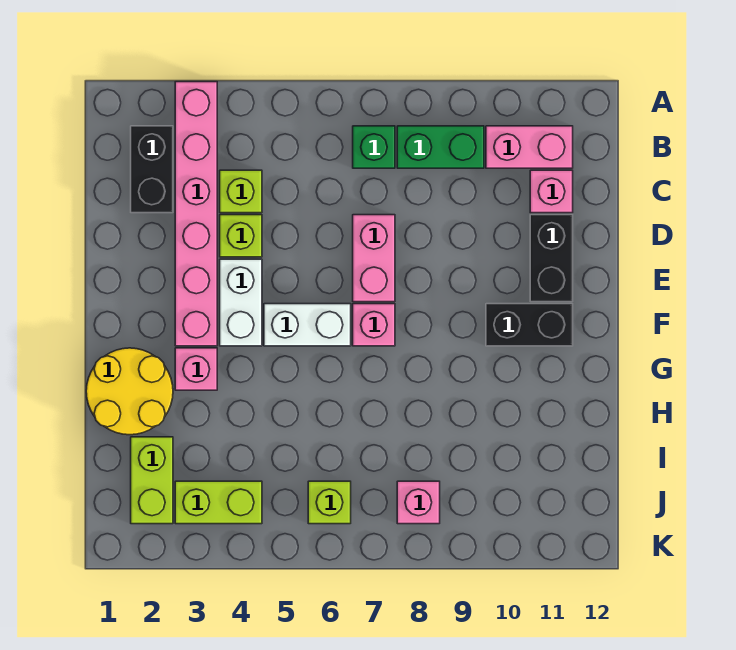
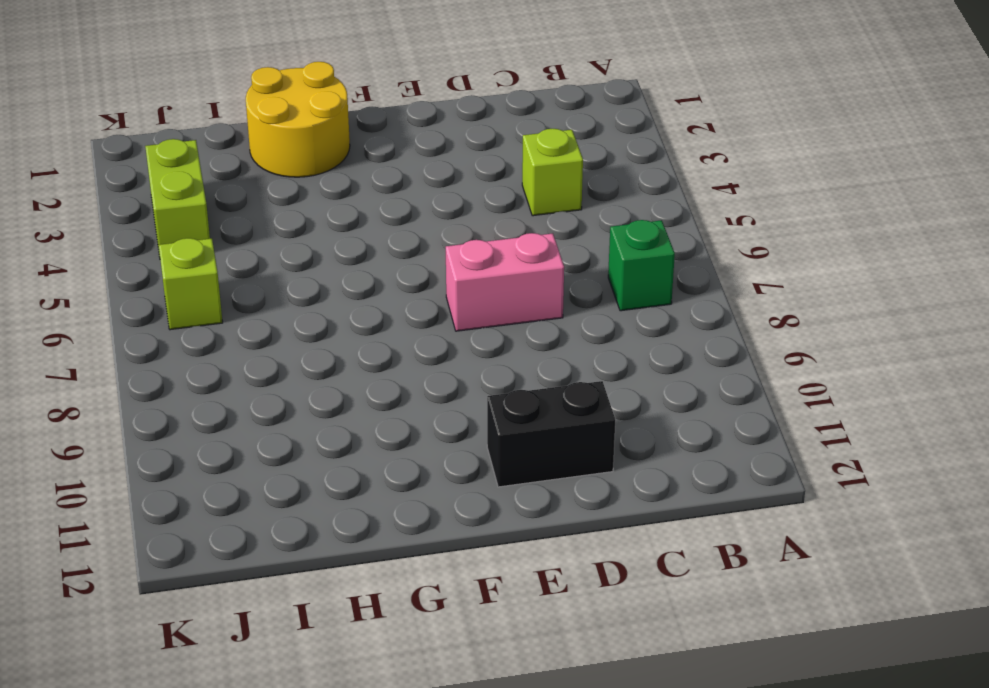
none -> pink 1x6 brick [175,82,217,346]
none -> black 1x2 brick [131,126,173,213]
none -> green 1x2 brick [397,126,484,168]

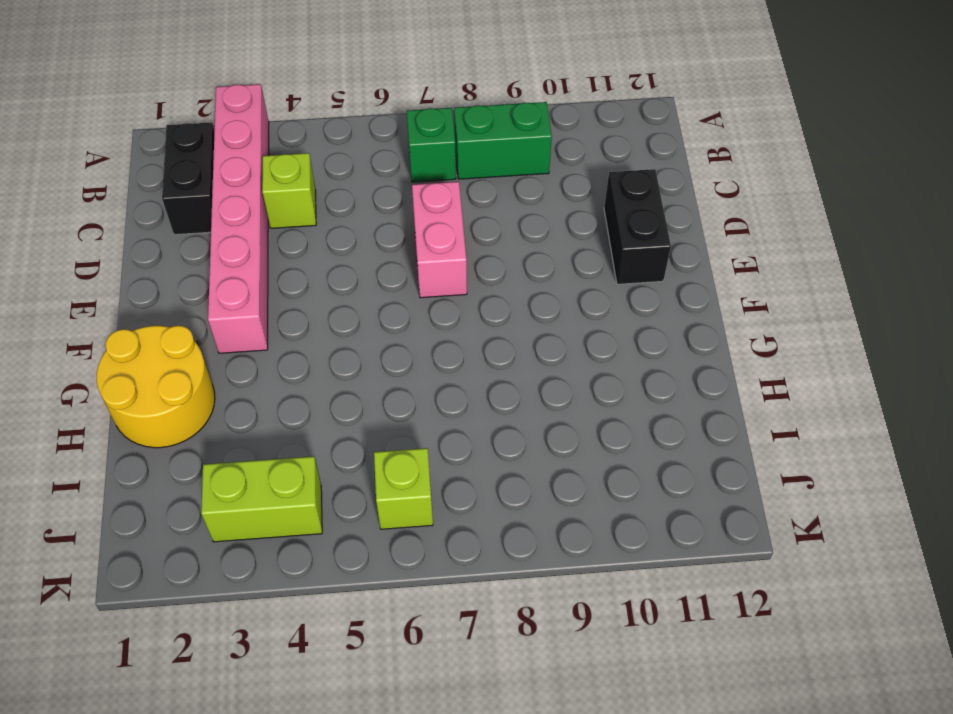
none -> pink 1x2 brick [486,126,573,168]
none -> pink 1x1 brick [530,170,573,213]
none -> lime 1x1 brick [220,215,262,257]

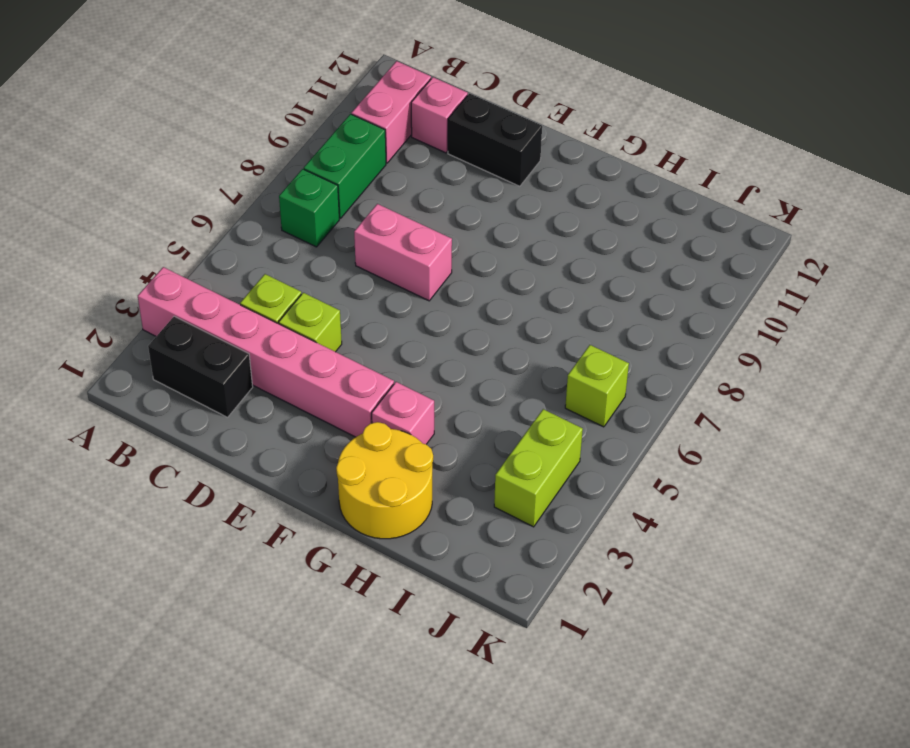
none -> white 1x2 brick [220,259,262,346]
none -> white 1x2 brick [264,304,351,346]
none -> pink 1x1 brick [353,304,395,346]

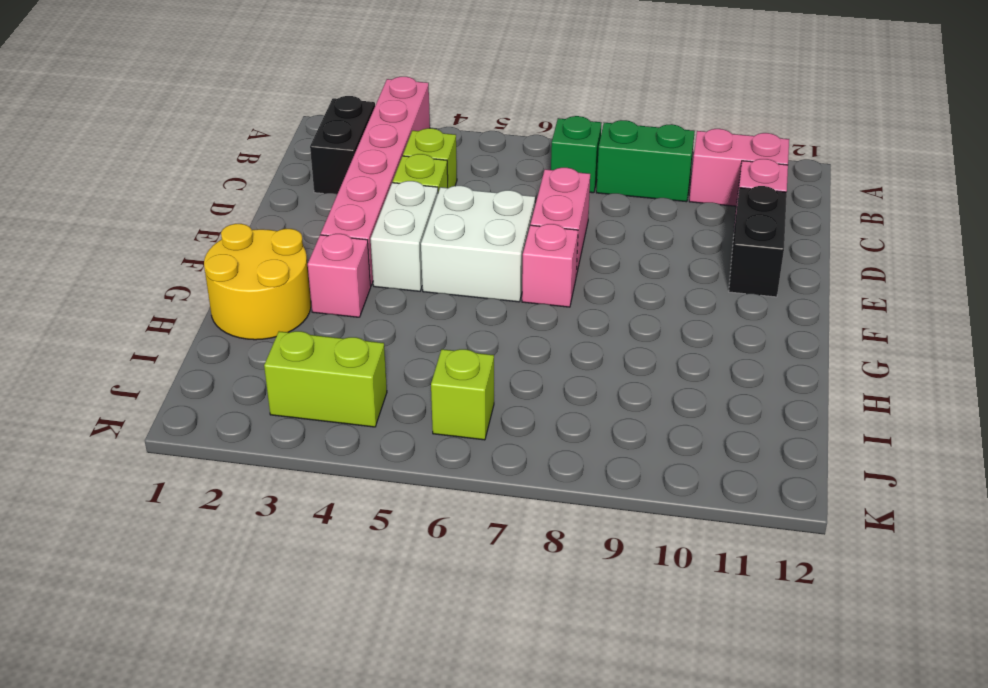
white 2x2 brick [421,186,535,302] -> white 1x2 brick [264,304,351,346]
none -> black 1x2 brick [486,304,573,346]
none -> lime 1x2 brick [131,437,173,524]
none -> pink 1x1 brick [397,481,440,524]

